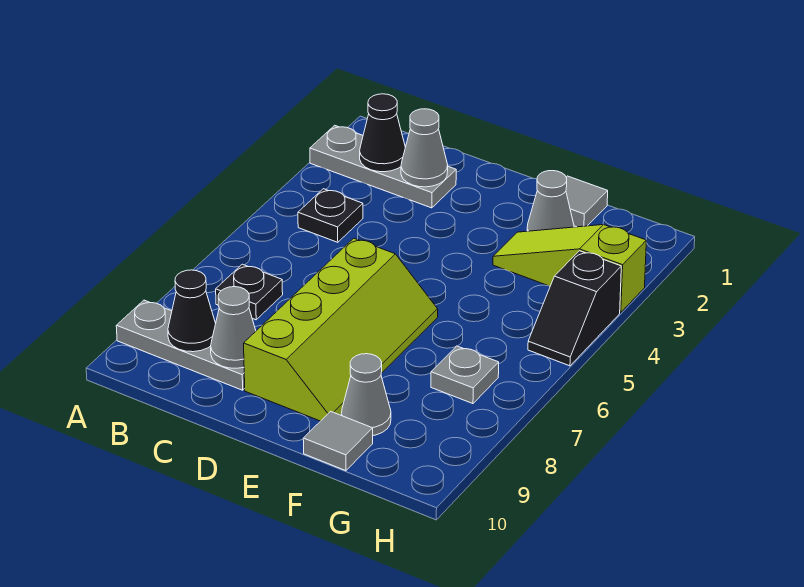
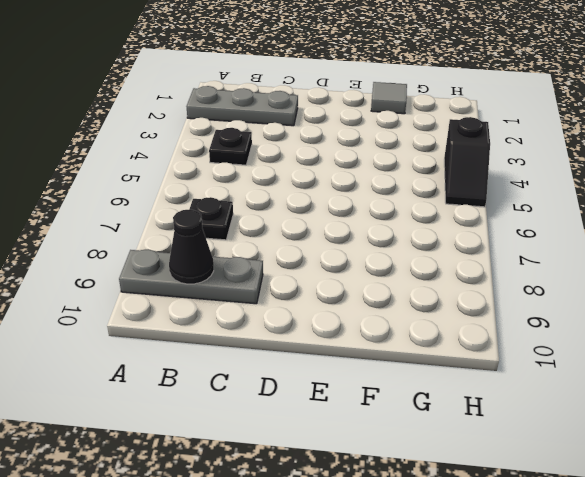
none -> lime 2x4 slope [244,238,438,421]
none -> grey 1x1 cone [527,171,574,231]
none -> lime 1x3 slope [493,225,646,313]

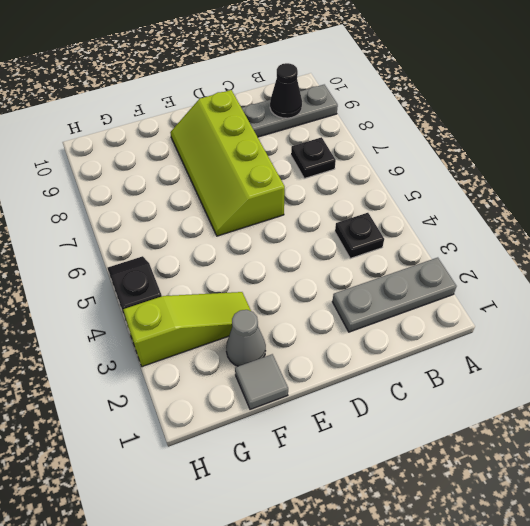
none -> grey 1x1 cone [341,354,391,435]
none -> grey 1x1 tile [303,411,373,471]
none -> grey 1x1 plate [431,346,499,404]

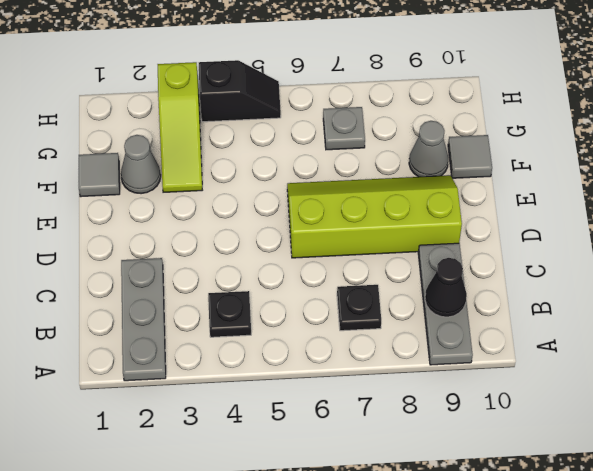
none -> black 1x1 cone [360,94,405,172]
none -> grey 1x1 cone [401,109,448,187]
none -> grey 1x1 cone [211,287,256,368]

